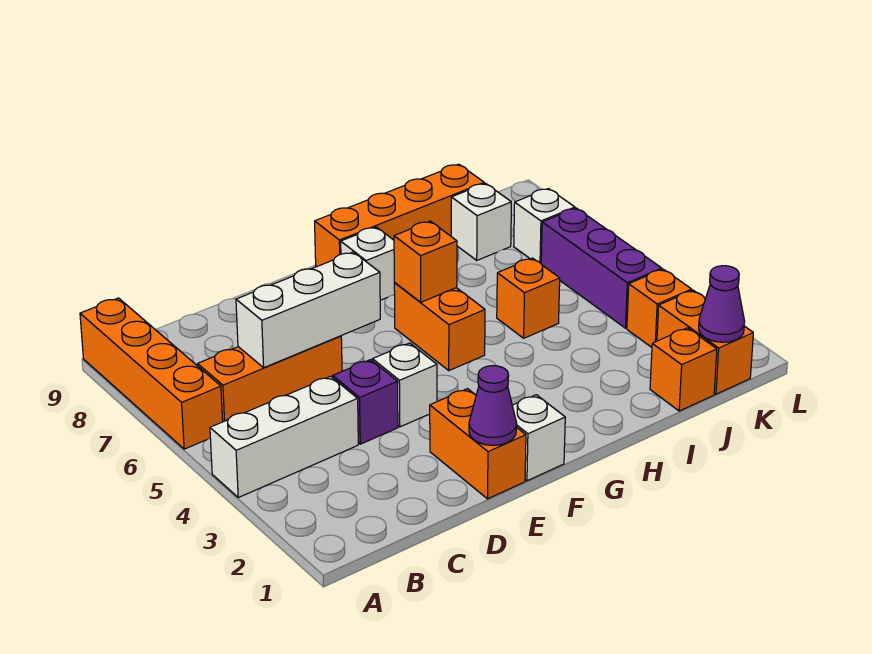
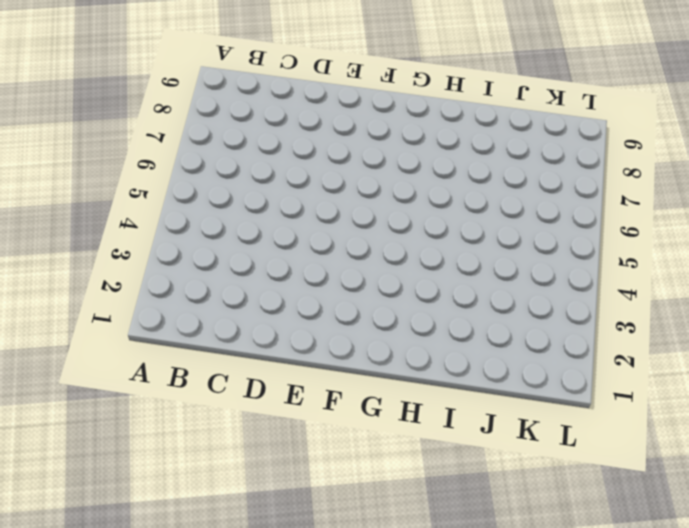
none -> white 1x3 brick [210,376,358,497]
none -> orange 1x4 brick [80,298,223,449]
none -> orange 1x3 brick [198,336,342,422]

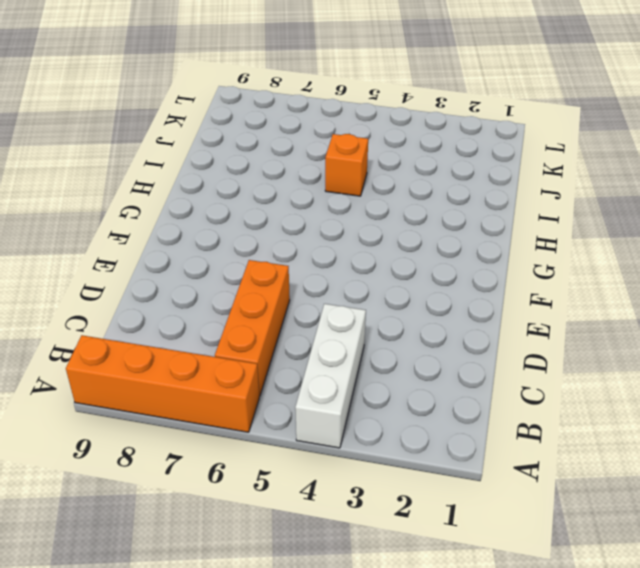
none -> purple 1x1 brick [333,360,398,444]
none -> orange 1x2 brick [430,389,526,499]
none -> white 1x1 brick [372,343,437,427]

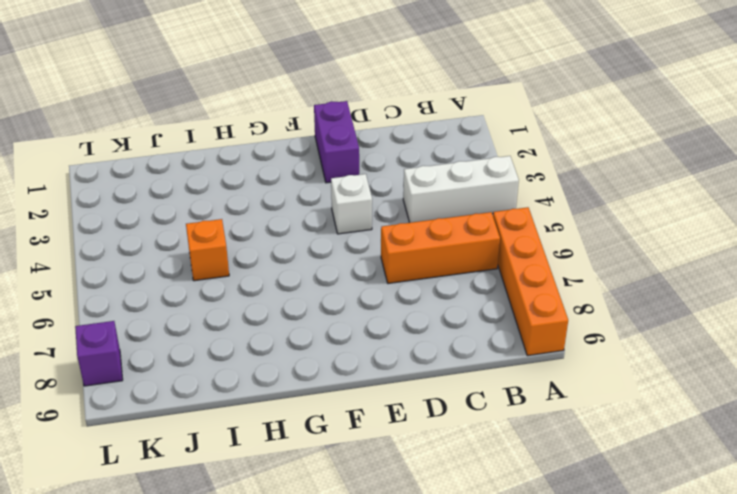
purple 1x2 brick [314,101,359,183] -> orange 1x2 brick [430,389,526,499]
purple 1x1 brick [75,321,123,386] -> purple 1x1 brick moved to [333,360,398,444]
none -> white 1x1 brick [512,395,565,481]
none -> orange 1x2 brick [394,283,485,370]
none -> white 1x1 brick [341,227,395,300]

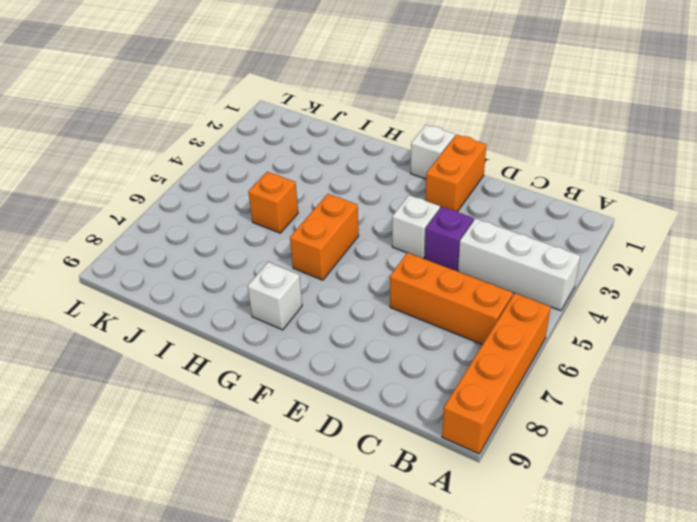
none -> orange 1x4 brick [315,164,484,267]
none -> orange 1x1 brick [650,328,717,411]
none -> white 1x1 brick [451,183,511,260]

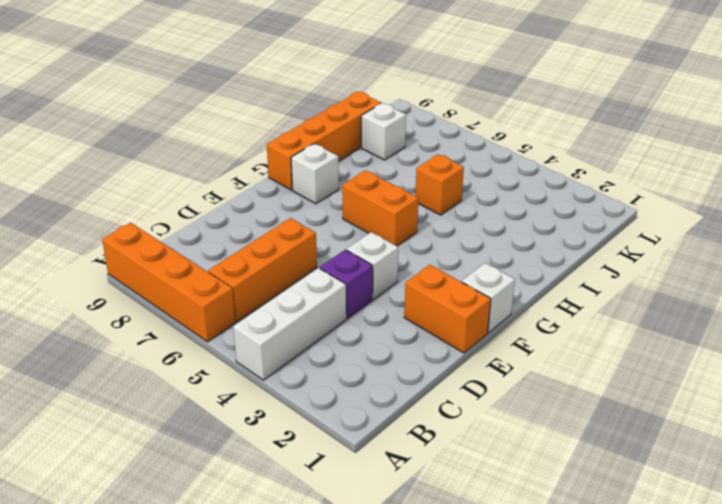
none -> orange 1x1 brick [650,328,717,411]
none -> orange 1x2 brick [657,290,753,394]
none -> orange 1x1 brick [627,269,692,347]

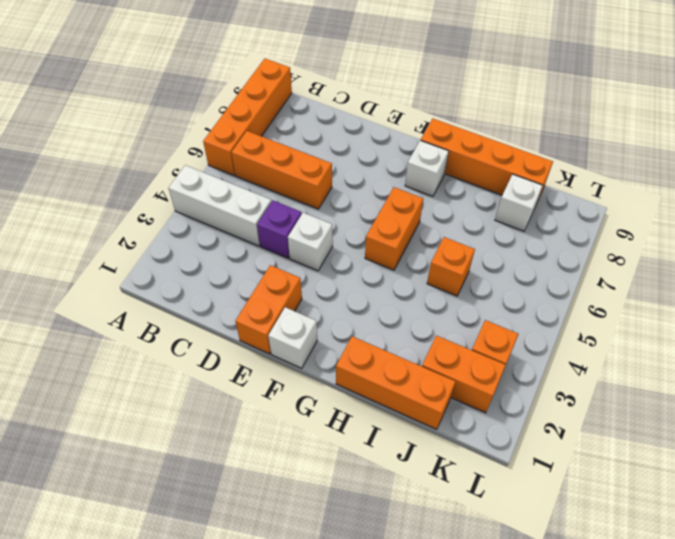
orange 1x3 brick [336,336,456,429] -> orange 1x1 brick [650,328,717,411]
orange 1x2 brick [422,335,506,413] -> orange 1x2 brick turned to [657,290,753,394]
none -> purple 1x3 brick [541,208,662,328]
none -> white 1x1 brick [514,189,575,263]
none -> white 1x3 brick [236,252,380,368]

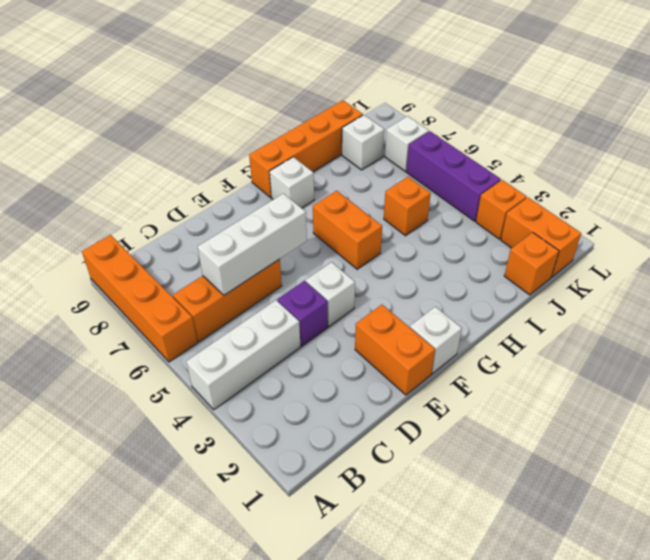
none -> purple 1x1 cone [469,366,517,445]
none -> orange 1x1 brick [394,221,457,302]
none -> purple 1x1 cone [699,266,745,342]

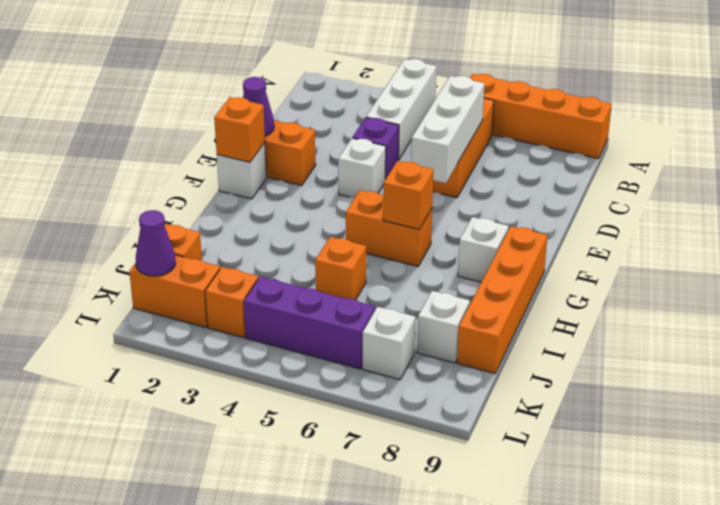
orange 1x1 brick [214,97,265,162] -> none

